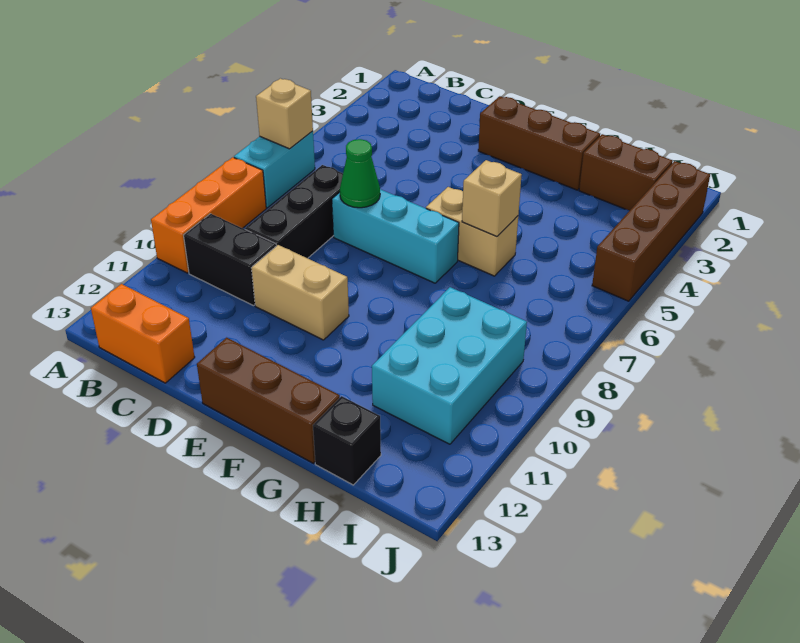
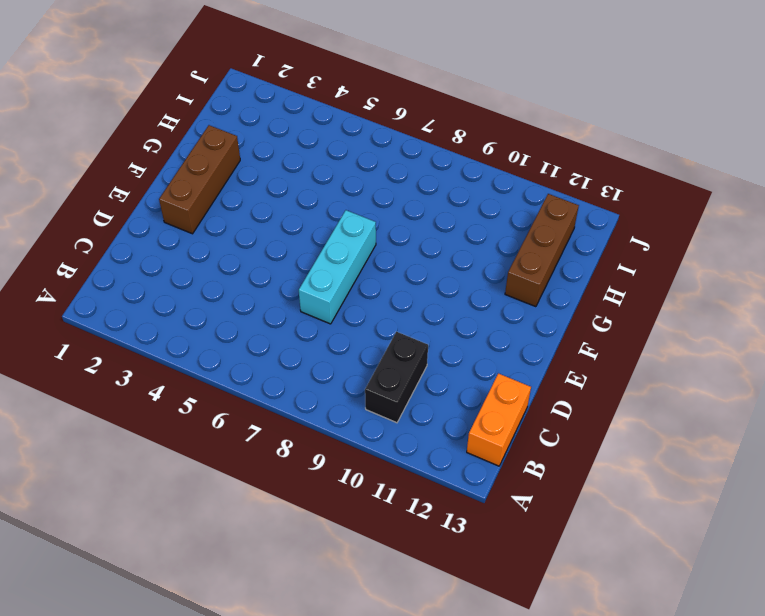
brown 1x3 brick [505,194,579,307] -> brown 1x3 brick moved to [197,338,340,463]
none -> cyan 1x2 brick [234,131,315,208]
none -> orange 1x3 brick [151,157,266,273]
none -> black 1x3 brick [245,165,343,258]

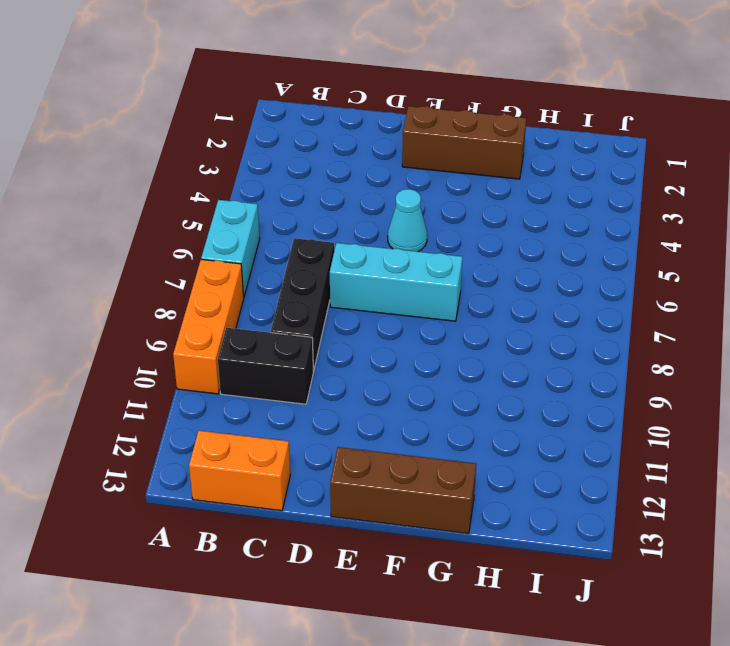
cyan 1x1 cone [388,189,427,252] -> none
none -> tan 1x2 brick [252,245,349,340]
none -> tan 1x2 brick [426,187,518,276]
none -> brown 1x2 brick [579,134,673,211]

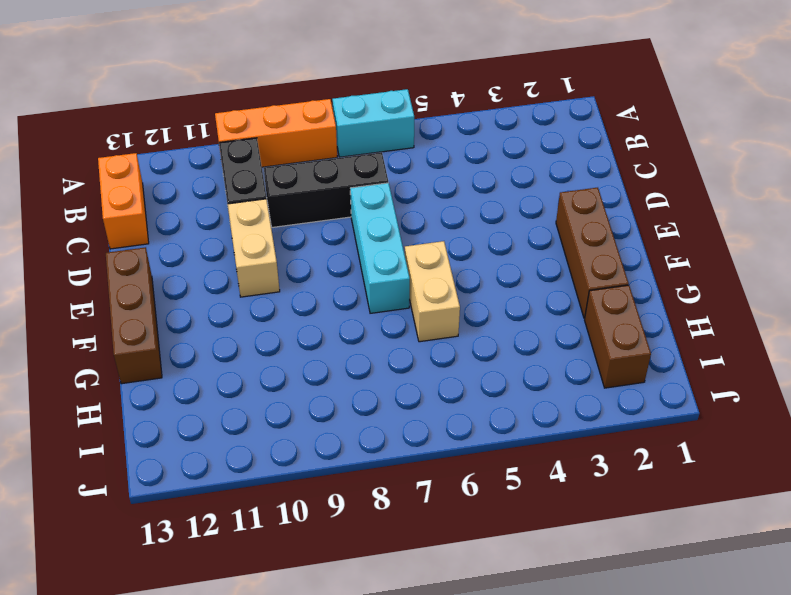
none -> cyan 2x3 brick [372,287,527,444]
none -> black 1x1 brick [313,396,381,485]
none -> brown 1x4 brick [592,161,710,301]

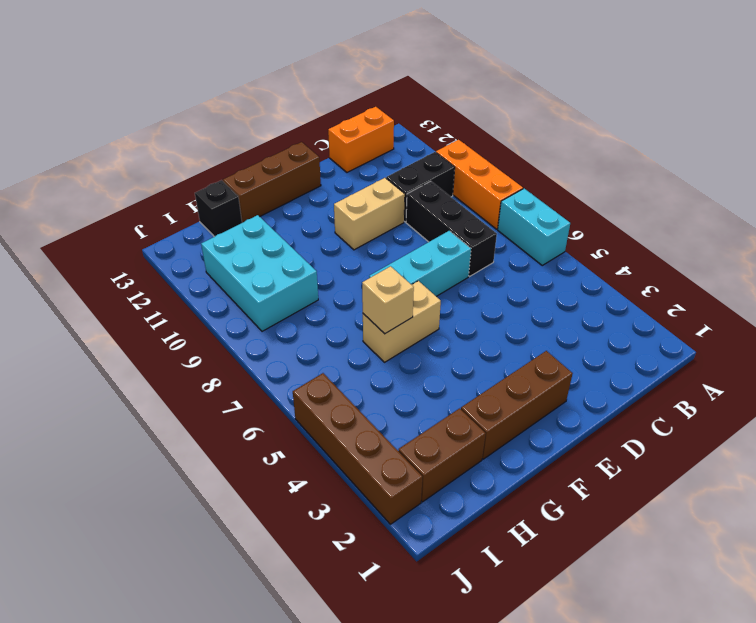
none -> tan 1x1 brick [256,78,313,149]
none -> green 1x1 cone [340,139,380,208]

